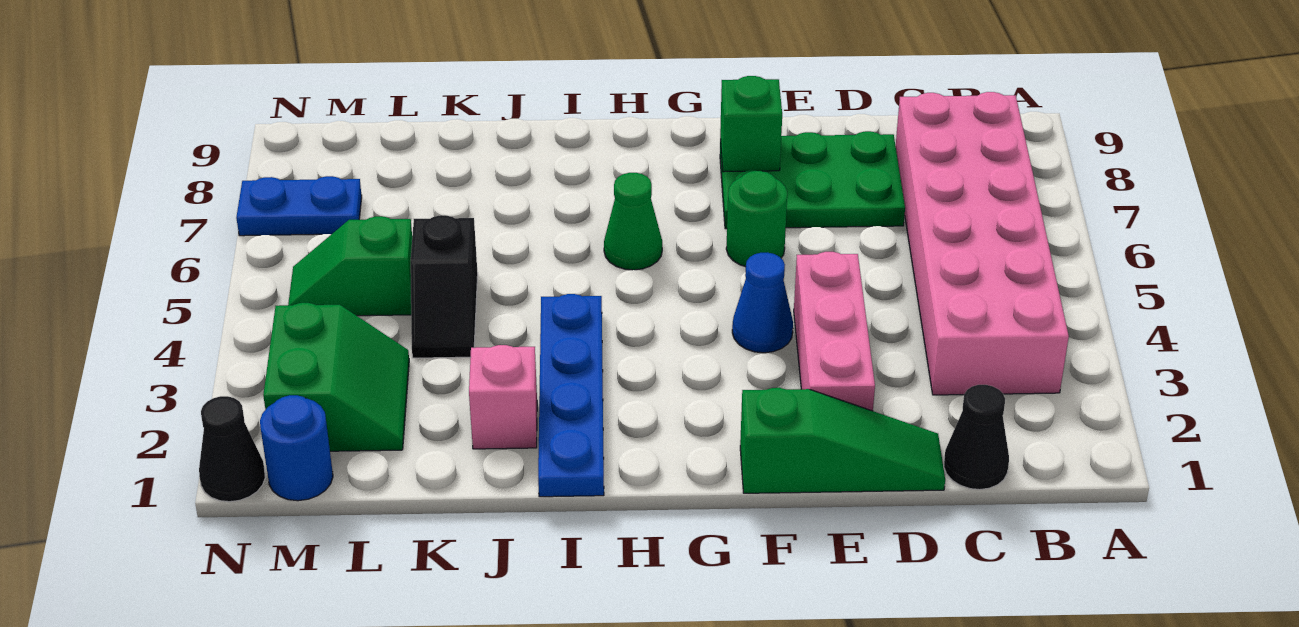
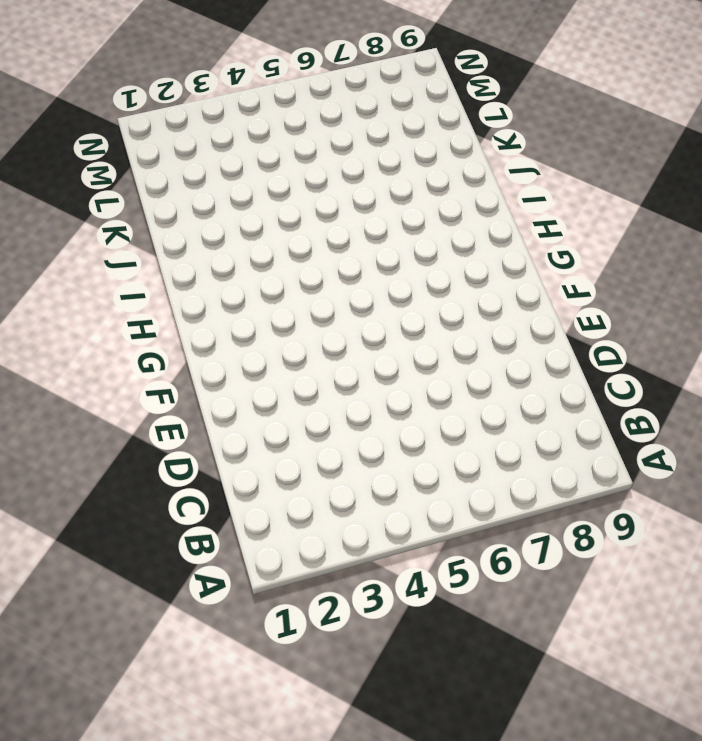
none -> pink 2x6 brick [896,92,1069,395]
none -> black 1x1 cone [944,385,1009,490]
none -> green 1x3 slope [740,388,945,493]

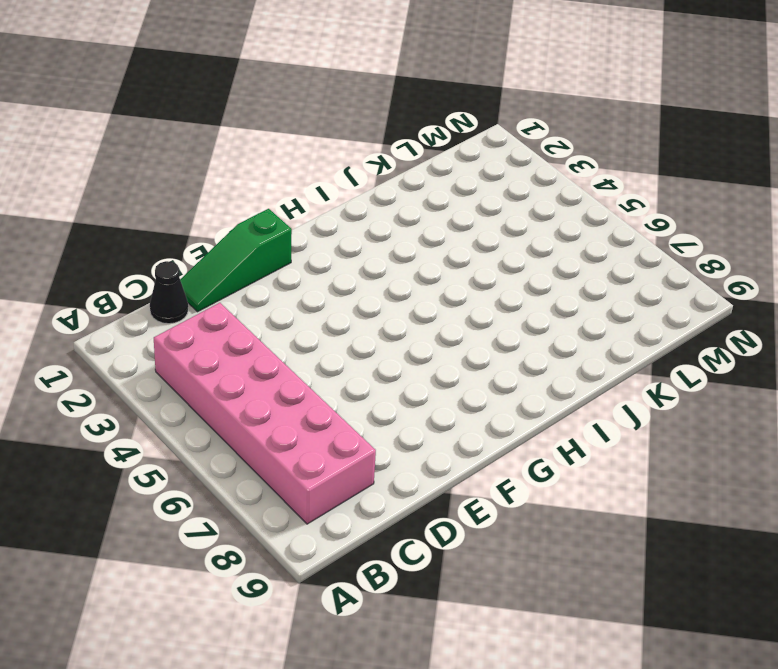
none -> green 2x3 plate [720,131,905,229]
none -> pink 1x3 brick [794,252,875,411]
none -> blue 1x1 cone [732,252,793,353]

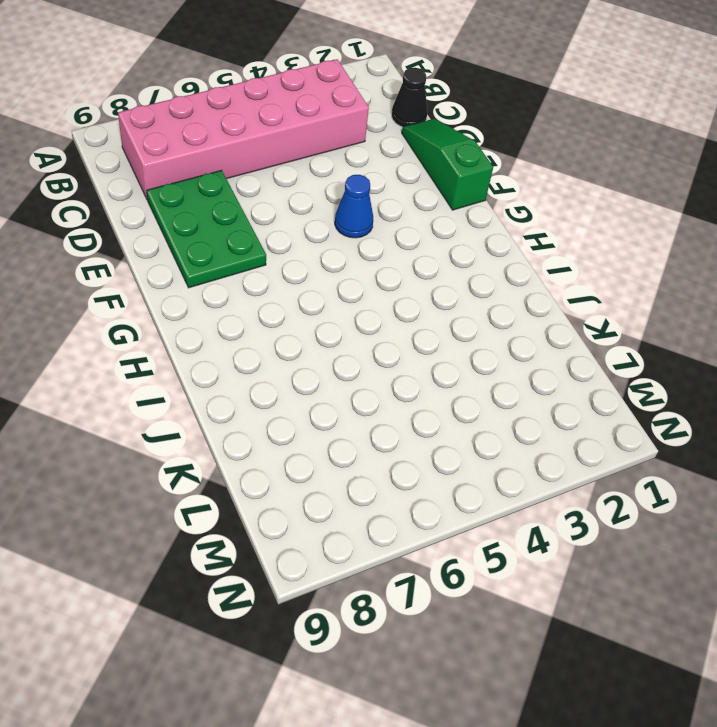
none -> pink 1x3 brick [794,252,875,411]
none -> green 1x1 round brick [726,171,787,267]
none -> green 1x1 cone [604,173,662,270]

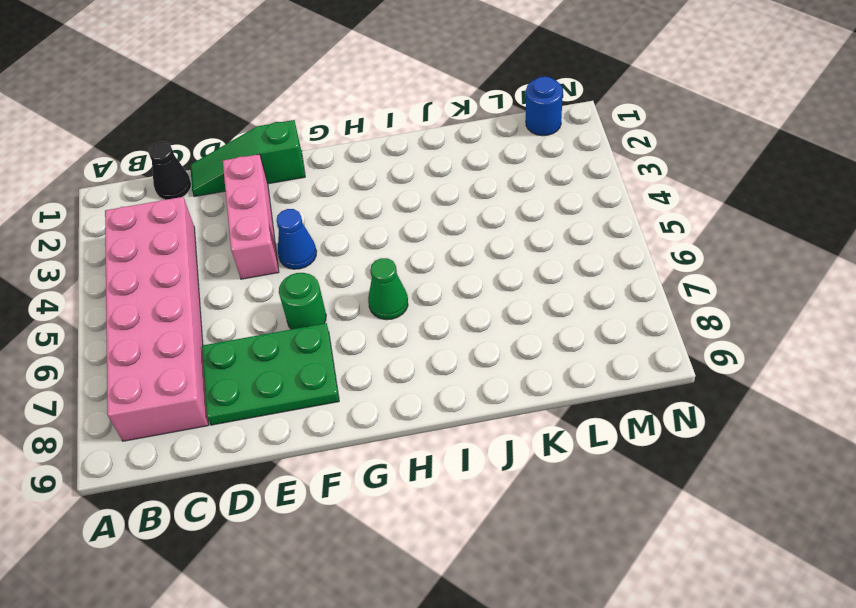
none -> blue 1x4 plate [538,294,604,497]
none -> pink 1x1 brick [469,345,537,449]
none -> black 1x2 slope [411,215,478,358]

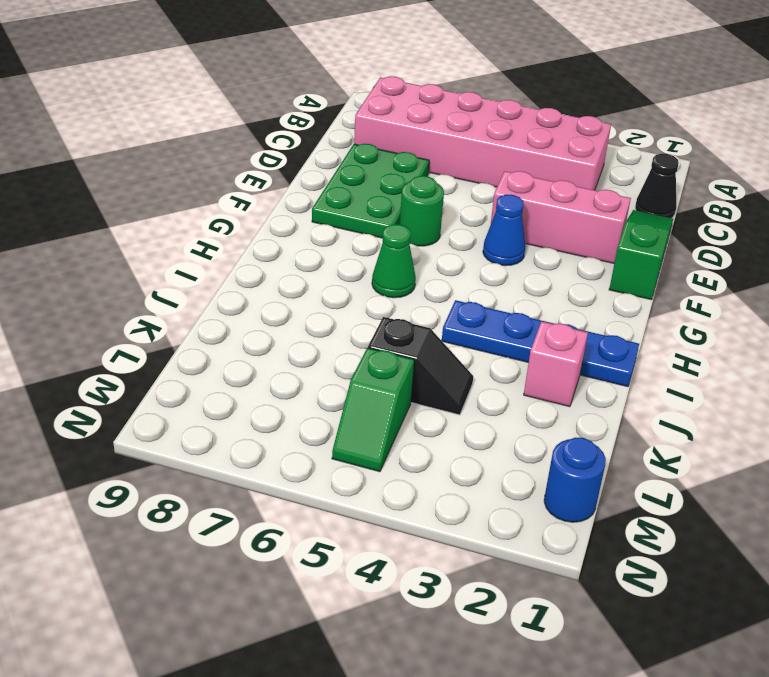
none -> green 2x2 slope [263,303,409,451]
none -> blue 1x2 plate [236,176,362,236]
none -> black 1x1 cone [199,396,265,502]

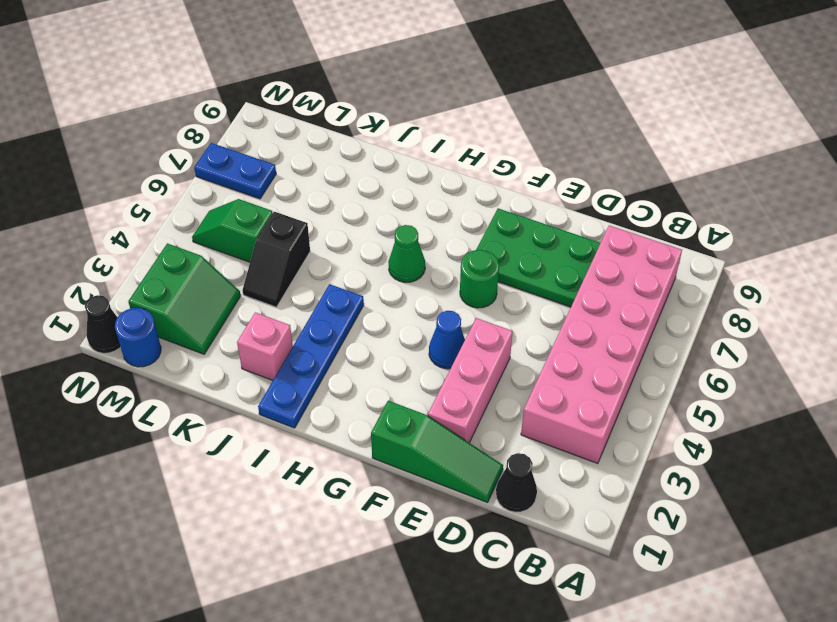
none -> green 1x1 brick [720,76,782,172]

